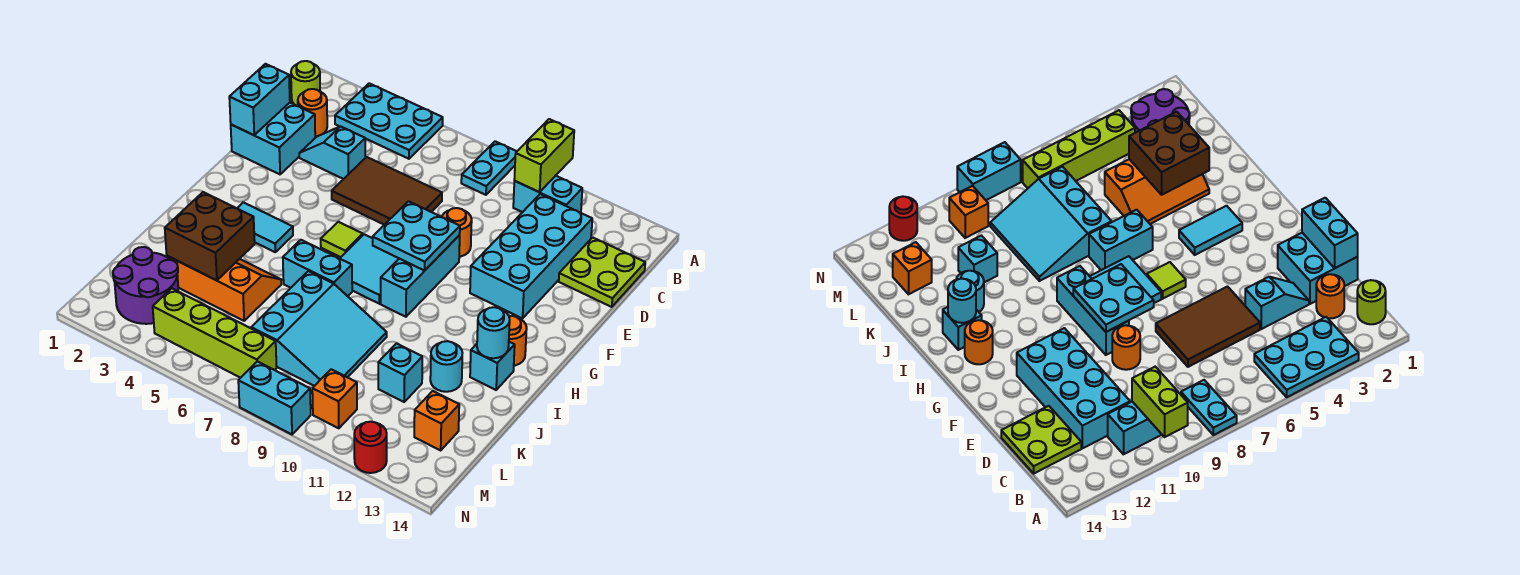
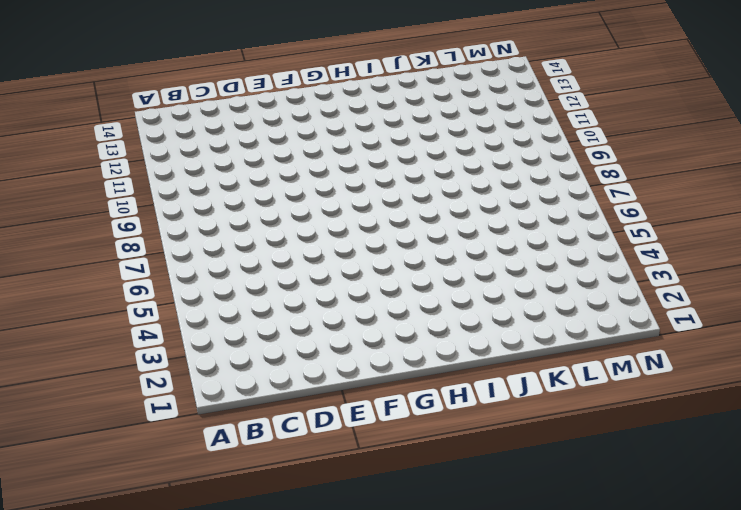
none -> cyan 2x3 plate [335,83,443,159]
none -> cyan 1x2 plate [461,141,517,195]
none -> lime 1x1 round brick [291,61,320,106]
none -> cyan 1x2 brick [513,176,582,213]

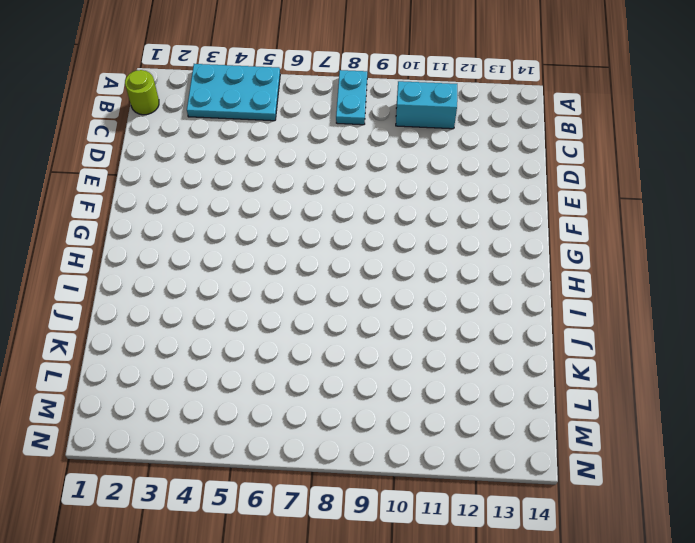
none -> orange 1x1 round brick [298,89,327,136]
none -> cyan 2x4 brick [470,194,592,318]
none -> lime 2x2 plate [559,237,645,307]
none -> cyan 2x2 brick [231,103,315,174]

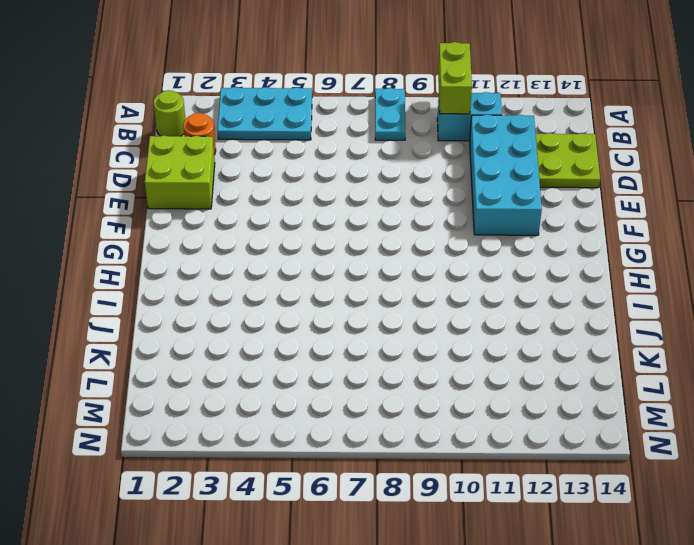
lime 2x2 brick [145,136,215,209] -> cyan 2x2 brick [231,103,315,174]
none -> cyan 1x2 slope [299,126,365,179]
none -> brown 2x3 tile [332,157,442,225]
none -> orange 1x1 round brick [442,208,472,257]
none -> cyan 1x3 brick [381,235,460,317]

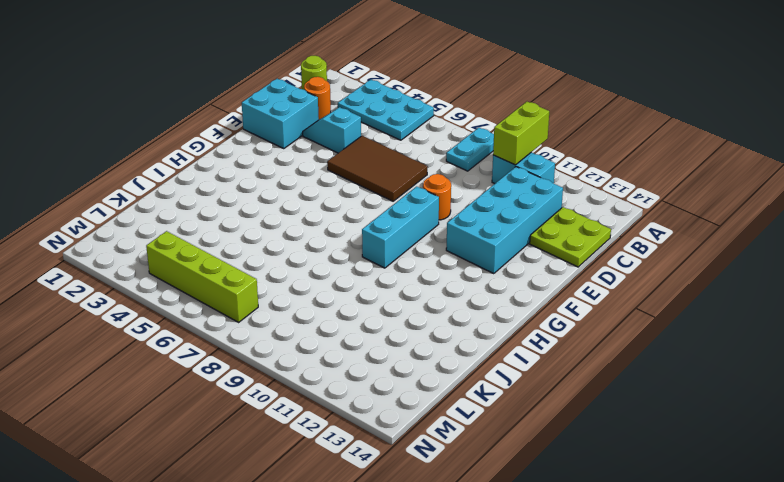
none -> lime 1x1 tile [321,222,363,257]
none -> cyan 2x2 tile [340,234,399,304]
none -> cyan 1x2 tile [237,202,293,252]
none -> orange 1x1 round brick [509,316,527,366]

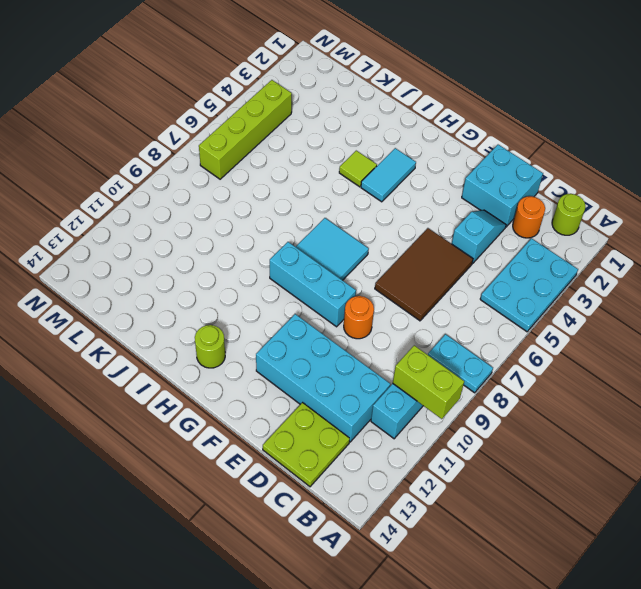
lime 1x1 round brick [195,325,225,368] -> orange 1x1 round brick [509,316,527,366]
lime 1x1 tile [339,151,377,187] -> lime 1x1 tile moved to [321,222,363,257]
none -> cyan 1x2 brick [283,240,352,296]
none -> cyan 1x1 brick [470,342,515,390]
none -> orange 2x3 slope [167,256,281,321]
none -> cyan 3x3 slope [251,271,387,386]

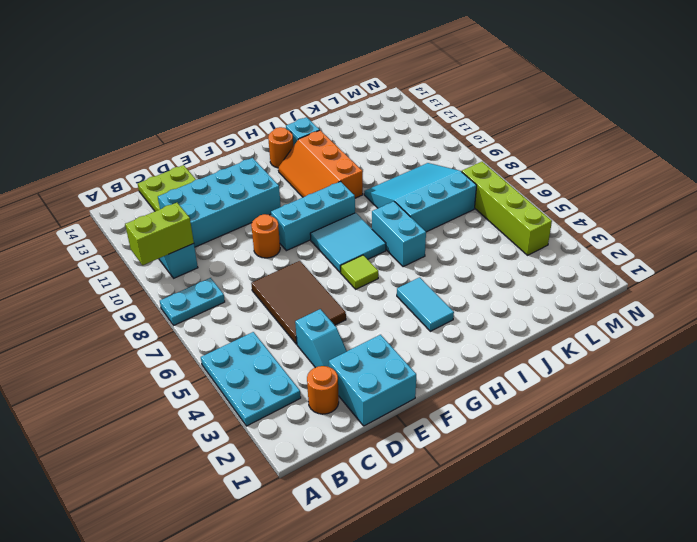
orange 2x3 slope [278,130,363,198] -> orange 2x3 slope moved to [167,256,281,321]
none -> lime 1x1 round brick [291,61,320,106]
none -> cyan 1x1 round brick [430,341,462,392]
none -> cyan 1x1 brick [378,344,422,402]
none -> purple 2x2 round brick [113,247,178,324]

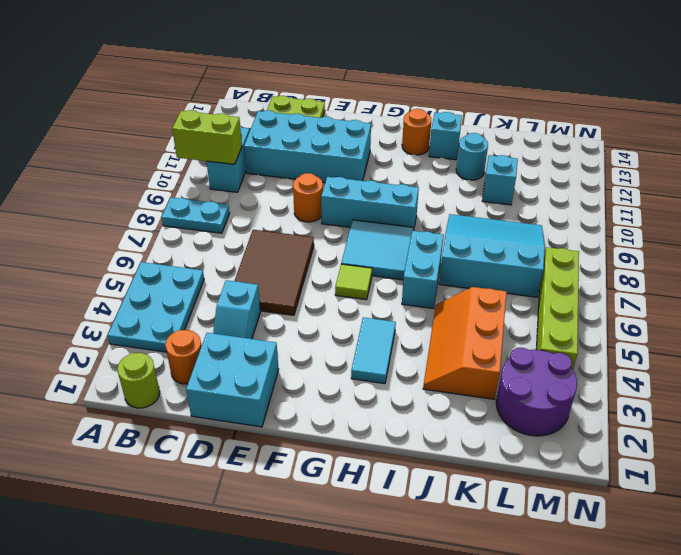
none -> orange 1x1 brick [414,391,459,450]
none -> orange 1x1 brick [312,369,357,428]
none -> cyan 1x2 brick [238,361,311,434]
none -> red 1x1 round brick [354,422,387,473]

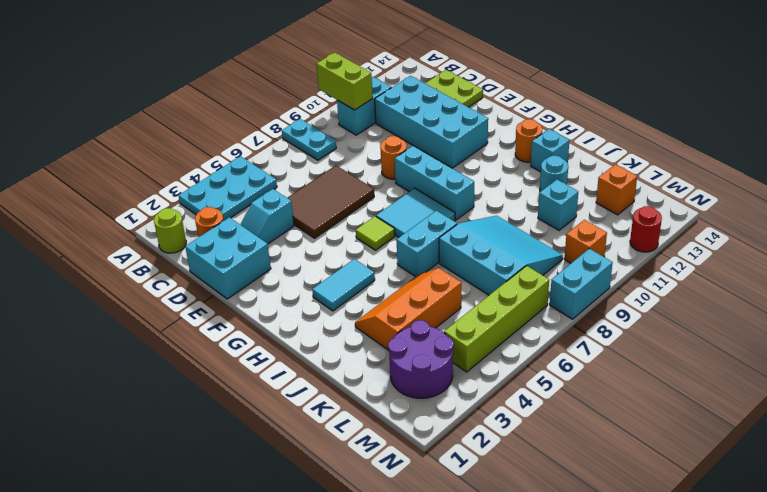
none -> cyan 1x2 brick [229,64,290,135]
none -> cyan 2x2 plate [373,201,460,271]
none -> cyan 1x1 round brick [477,307,510,358]
none -> brown 2x2 brick [165,192,255,281]

